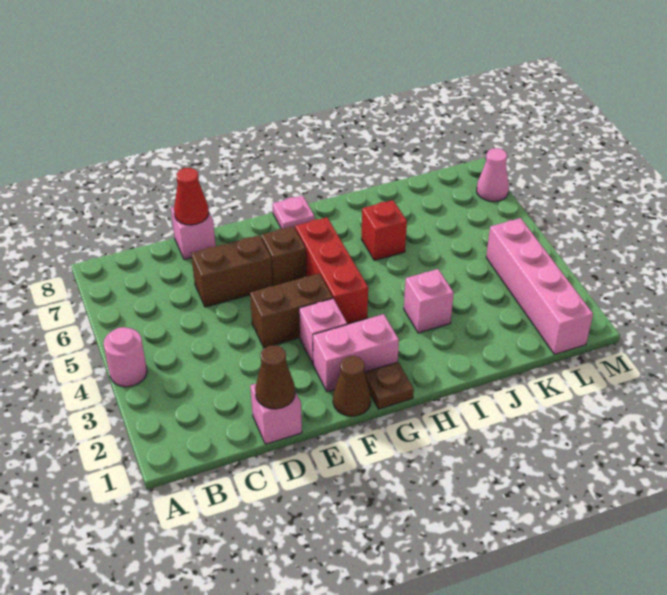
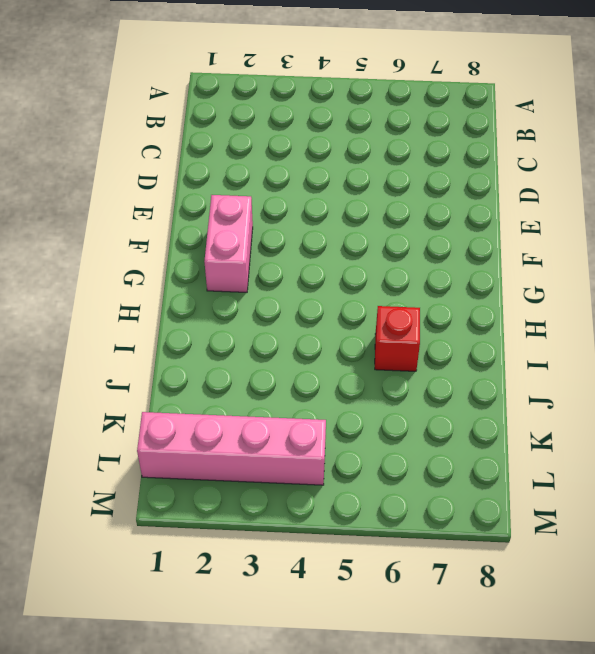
none -> pink 1x1 round brick [104,327,147,387]
none -> pink 1x1 brick [250,384,302,444]
none -> brown 1x2 brick [191,235,272,307]

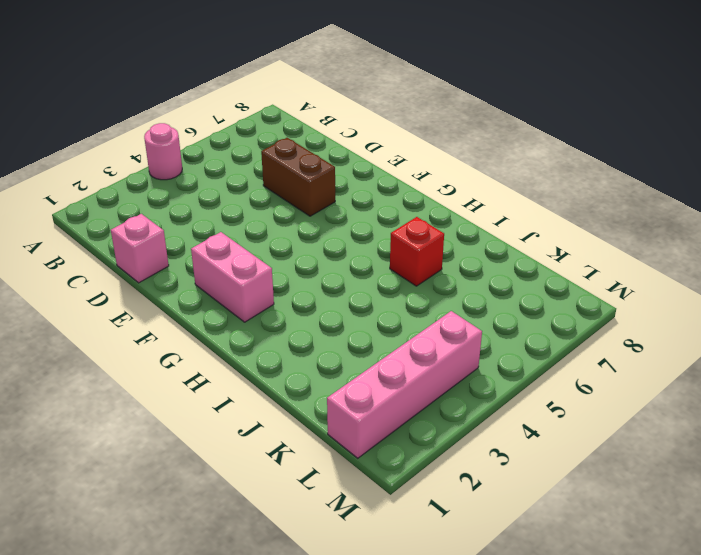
none -> pink 1x1 brick [171,207,216,260]
none -> brown 1x2 brick [250,273,333,348]
none -> brown 1x1 cone [333,356,371,416]

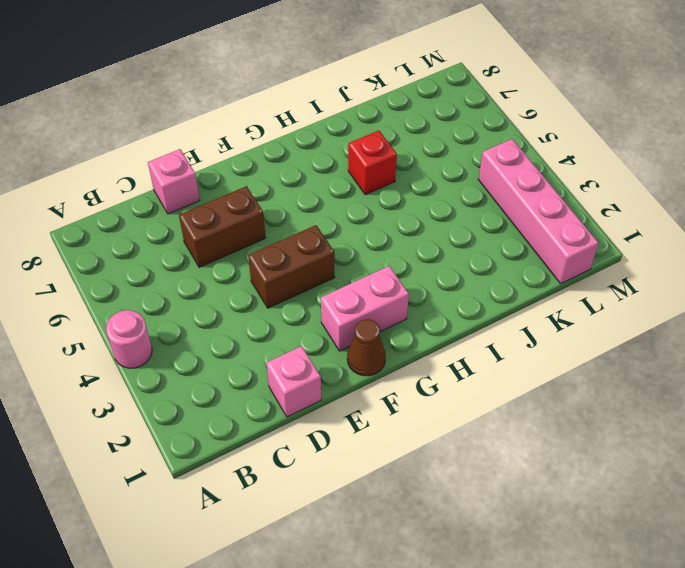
none -> pink 1x1 brick [299,299,347,363]
none -> brown 1x1 brick [261,226,306,286]
none -> brown 1x1 plate [364,362,414,409]

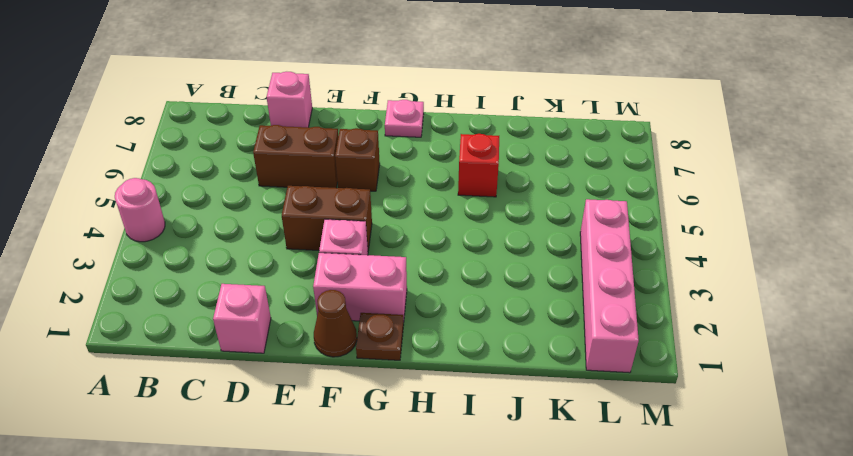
none -> red 1x3 brick [295,217,368,324]
none -> pink 1x1 brick [404,269,454,333]
none -> pink 1x1 cone [477,148,509,202]

